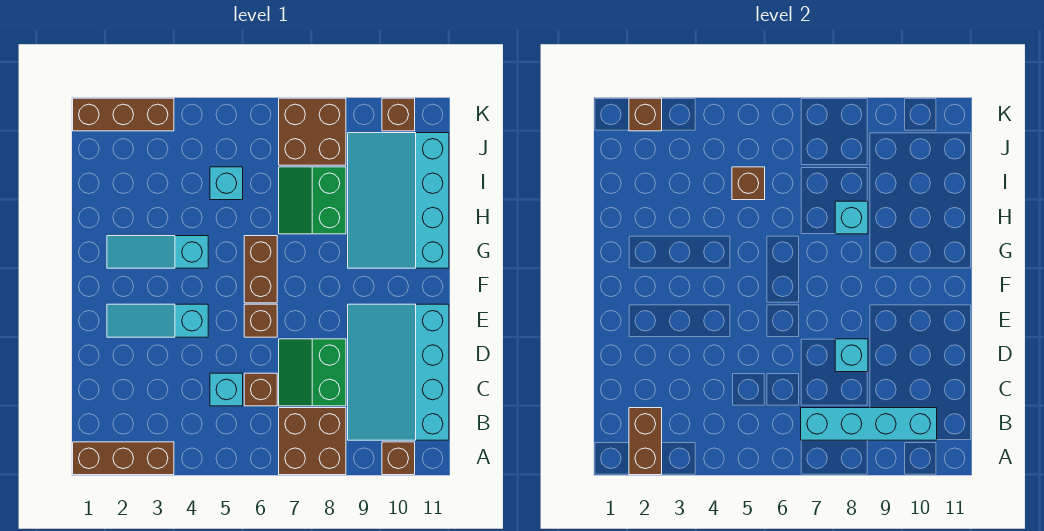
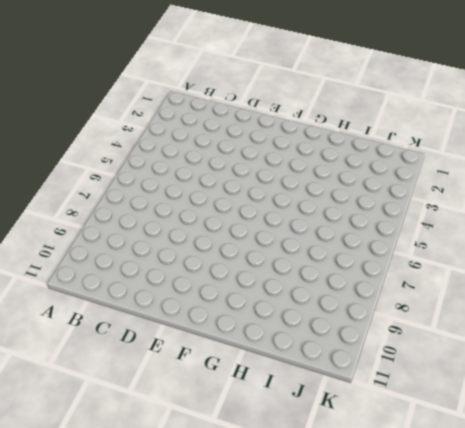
none -> brown 1x3 brick [73,442,174,475]
none -> brown 2x2 brick [279,408,346,475]
none -> brown 1x1 brick [382,442,415,475]

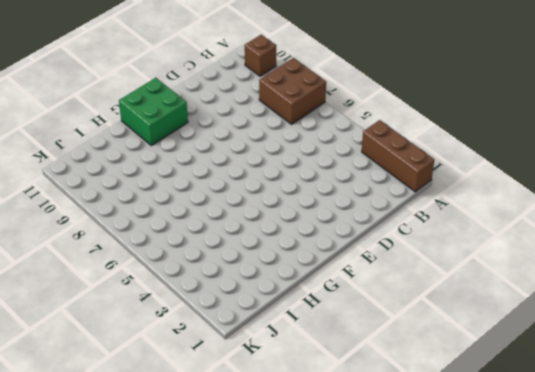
green 2x2 brick [119,78,188,145] -> cyan 3x4 slope [348,133,449,268]
none -> cyan 3x4 slope [348,304,449,440]
none -> cyan 1x1 brick [210,373,243,406]
none -> brown 1x1 brick [244,373,277,406]

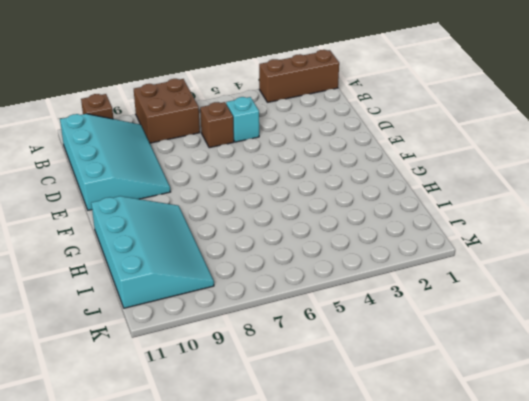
none -> green 2x2 slope [279,339,346,406]
none -> cyan 1x3 slope [107,304,208,337]
none -> brown 1x1 brick [244,304,277,337]

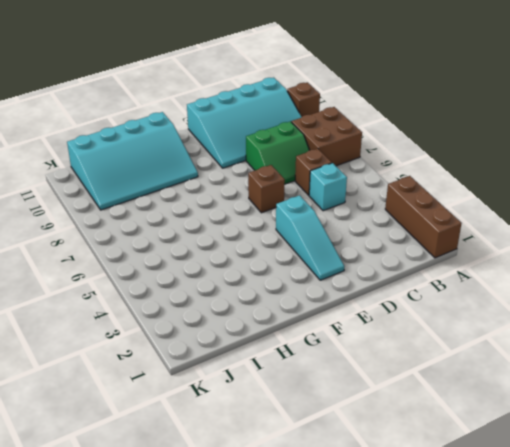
none -> brown 1x2 brick [244,236,277,303]
none -> cyan 1x3 slope [107,236,208,268]
none -> green 2x2 slope [279,167,346,234]

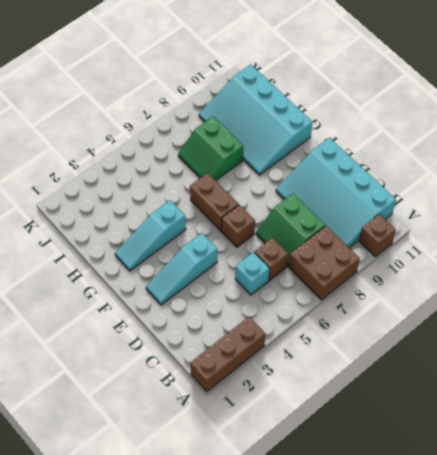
none -> cyan 1x1 brick [210,167,243,200]
none -> brown 2x2 brick [279,98,346,165]
none -> brown 1x3 brick [73,98,174,131]

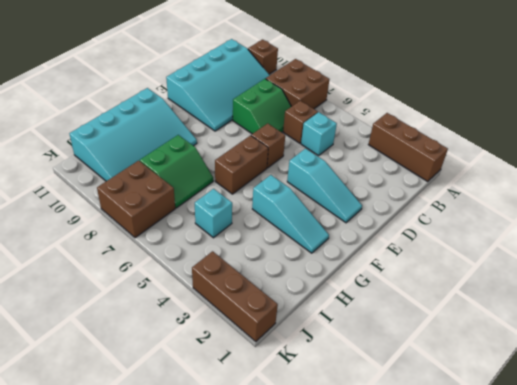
none -> brown 1x1 brick [382,98,415,131]
none -> brown 1x2 brick [629,408,662,475]
none -> cyan 1x4 brick [801,408,937,440]

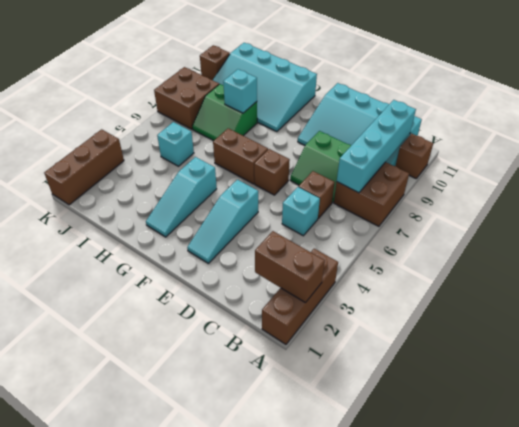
none -> cyan 1x1 brick [835,339,868,372]
none -> brown 1x1 brick [732,167,765,200]
none -> brown 1x1 brick [629,98,662,131]

